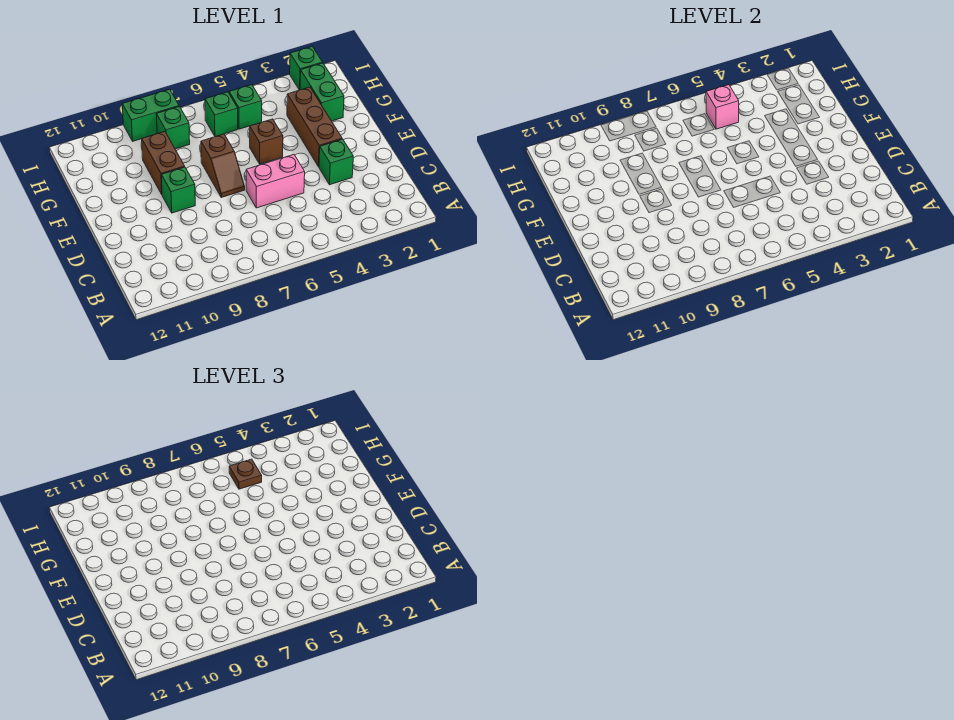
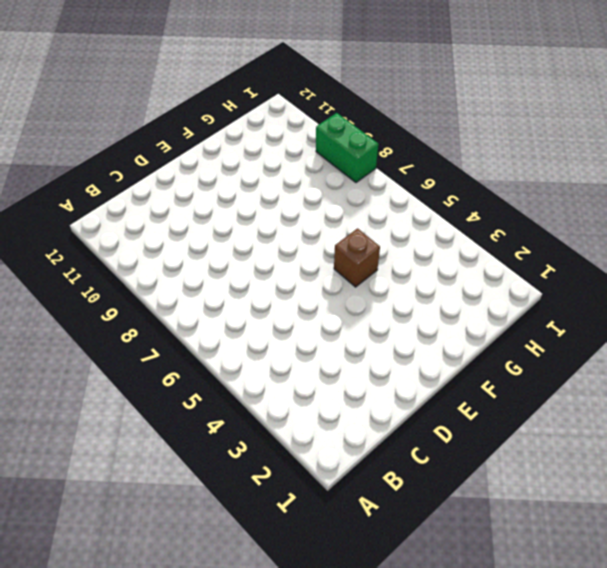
none -> green 1x1 brick [319,139,353,185]
none -> pink 1x2 brick [246,155,305,208]
none -> brown 1x3 brick [287,87,342,167]

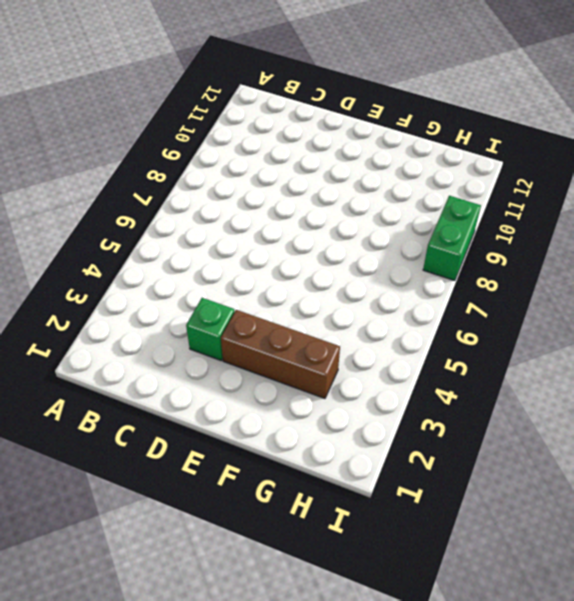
none -> pink 1x2 brick [246,155,305,208]
none -> brown 1x2 slope [201,134,245,197]
none -> green 1x1 brick [162,167,195,213]

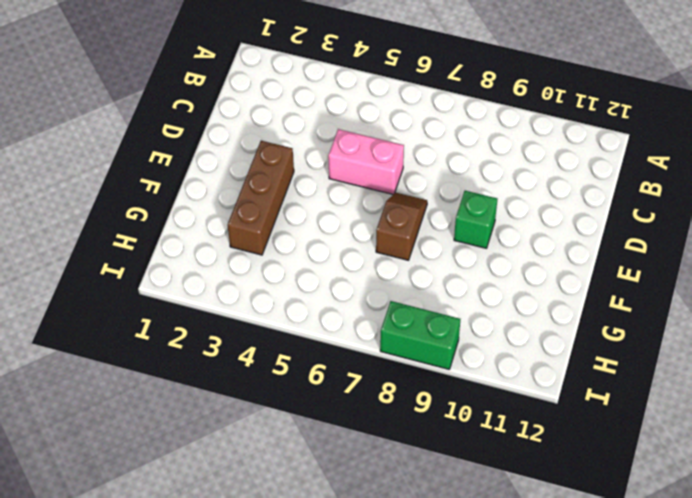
none -> green 1x1 brick [319,139,353,185]
none -> brown 1x1 brick [250,119,283,164]
none -> brown 1x2 brick [142,131,185,194]

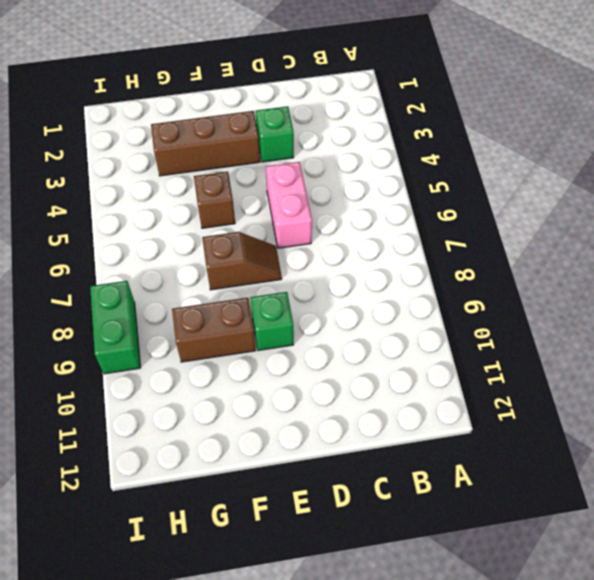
none -> green 1x2 brick [300,63,344,121]
none -> green 1x1 brick [229,85,262,129]
none -> green 1x1 brick [205,92,238,137]

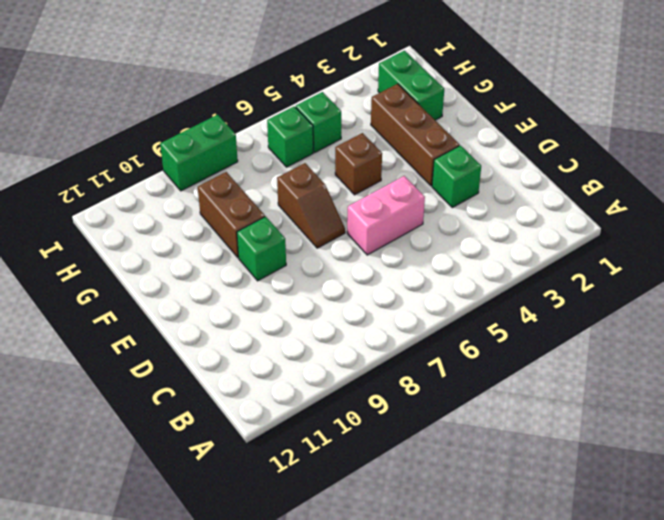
none -> green 1x1 brick [156,106,190,149]
none -> green 1x1 brick [290,47,323,90]
none -> pink 1x1 brick [706,85,739,129]

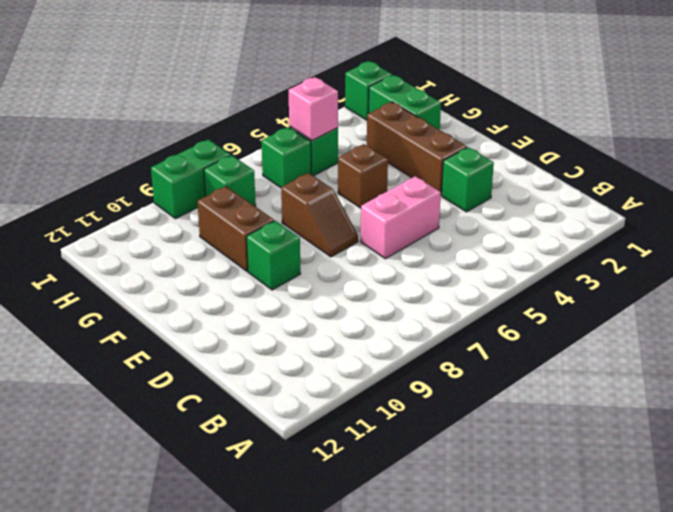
none -> brown 1x1 plate [229,459,262,489]

